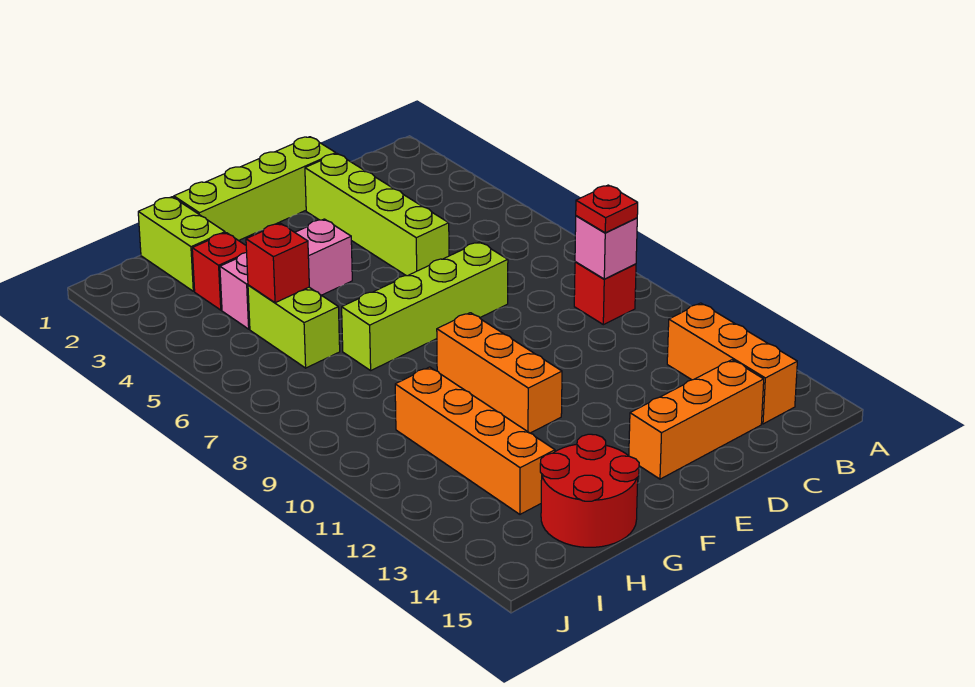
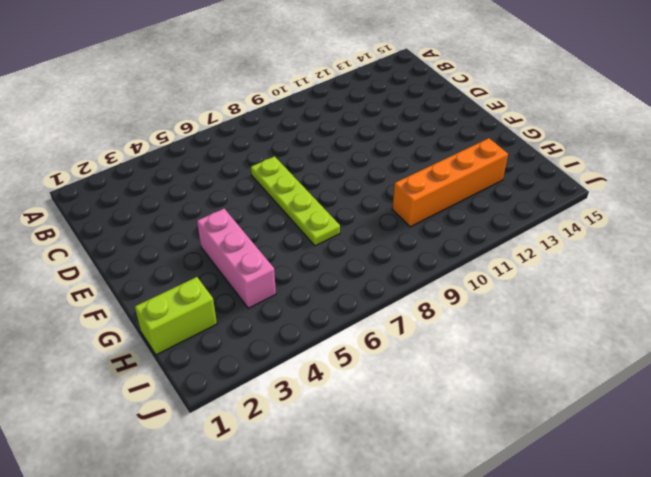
lime 1x4 plate [251,156,340,246] -> lime 1x4 brick [342,242,508,370]
none -> red 1x1 brick [574,262,636,325]
none -> orange 1x3 brick [667,303,797,424]
none -> orange 1x3 brick [629,360,764,479]

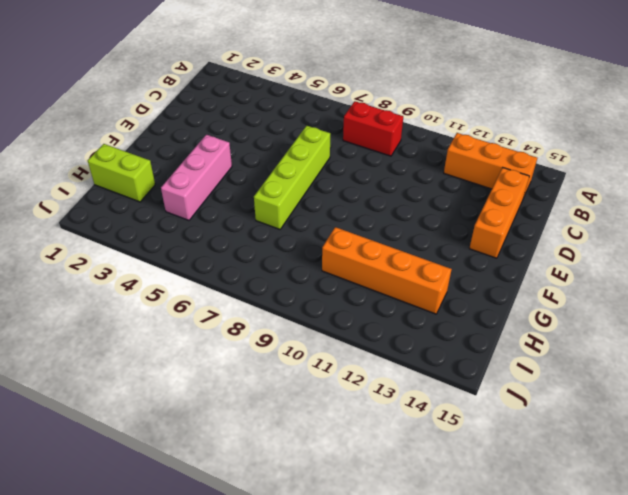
red 1x2 brick [343,101,403,156] -> red 1x1 brick [574,262,636,325]
none -> lime 1x4 brick [174,137,336,241]
none -> lime 1x4 brick [305,154,449,276]
none -> orange 1x3 brick [437,313,562,433]

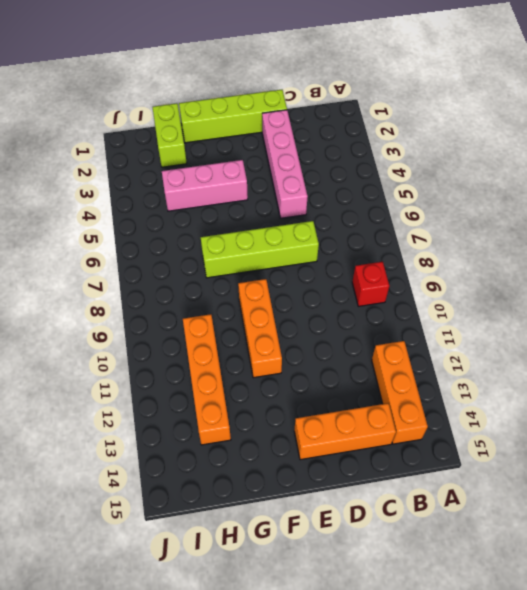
pink 1x4 brick [262,110,308,218] -> lime 1x4 brick [305,154,449,276]
none -> red 2x2 round brick [540,434,639,547]
none -> red 1x1 brick [192,233,247,310]
none -> lime 1x2 brick [248,285,340,368]

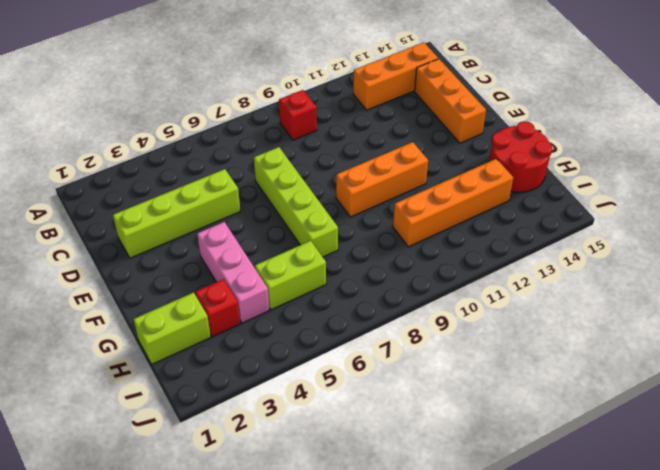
none -> lime 1x4 brick [174,137,336,241]
none -> pink 1x1 brick [575,216,637,279]
none -> red 1x1 brick [246,223,309,303]

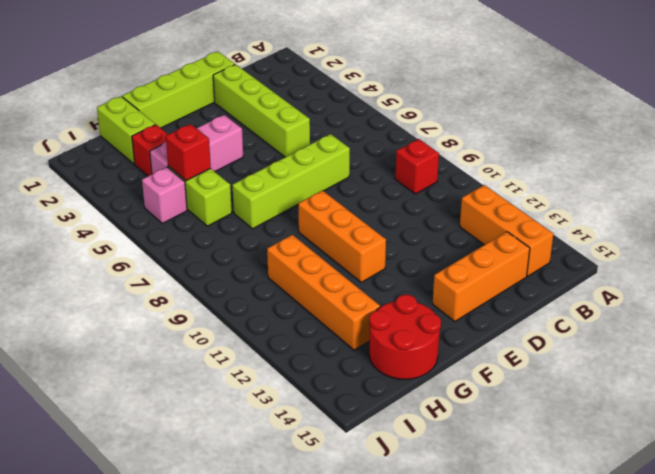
pink 1x1 brick [142,167,187,223] -> pink 1x1 brick moved to [575,216,637,279]
none -> red 1x1 plate [576,185,638,233]

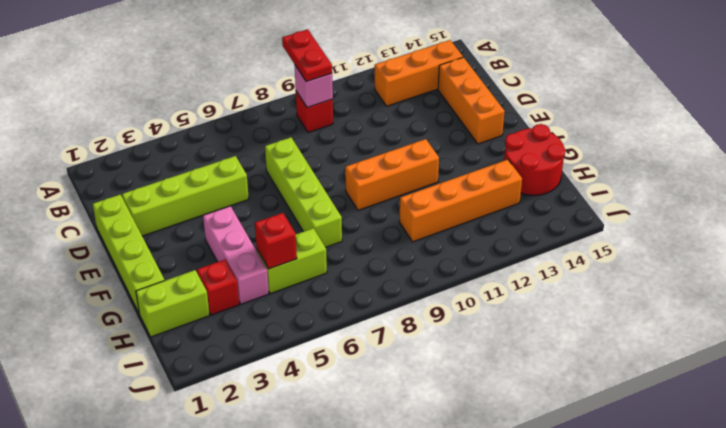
red 1x2 plate [282,29,332,81] -> red 1x1 plate [576,185,638,233]

